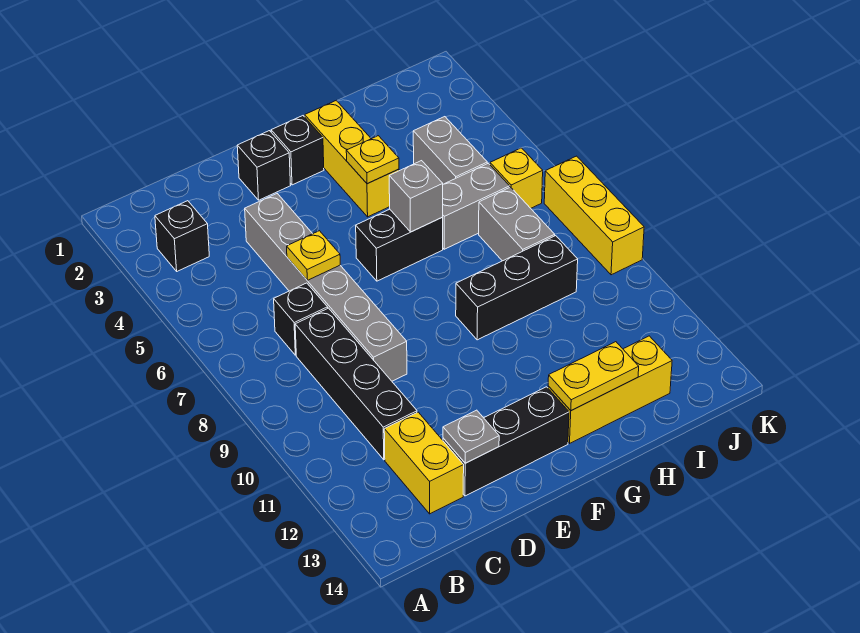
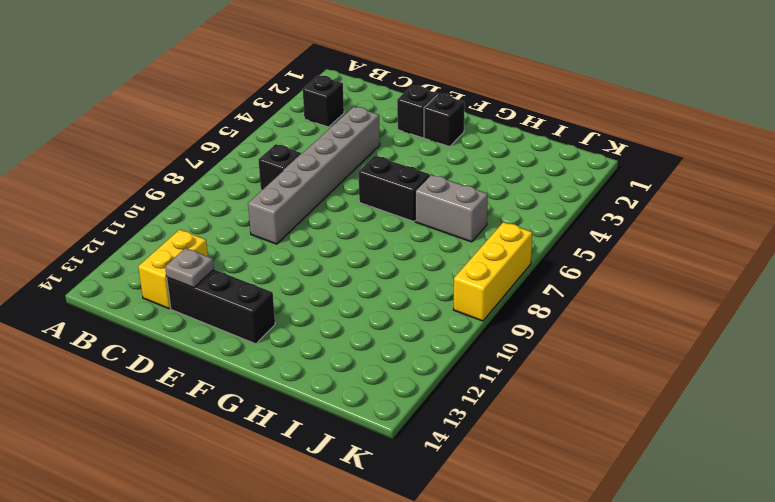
none -> black 1x4 brick [295,308,417,460]
none -> yellow 1x3 brick [305,100,399,217]
none -> black 1x3 brick [456,236,578,340]

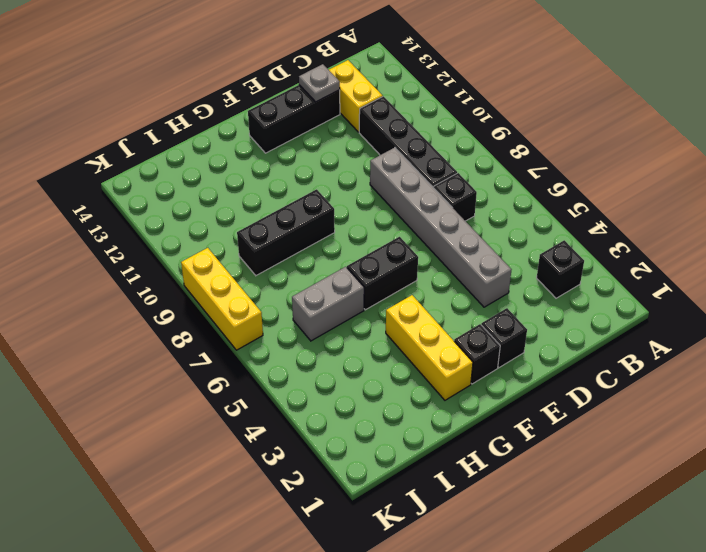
none -> yellow 1x3 brick [548,336,672,443]
none -> grey 1x2 brick [413,117,487,184]
none -> grey 1x2 brick [479,187,555,261]

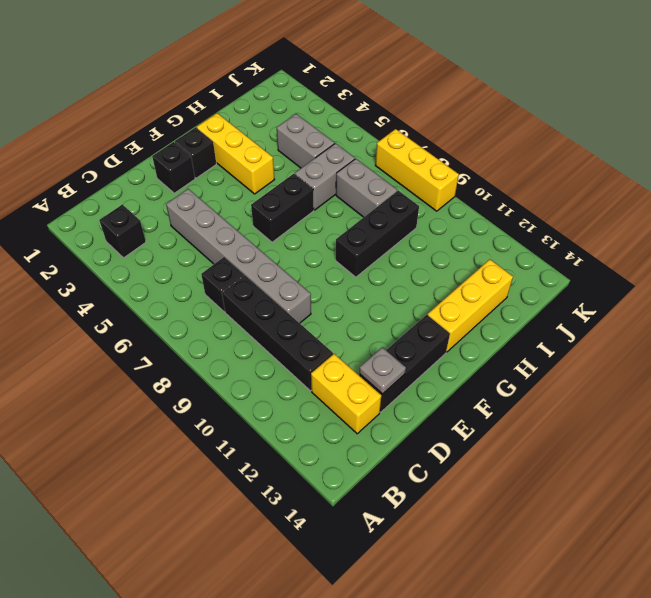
none -> yellow 1x1 brick [490,148,543,208]
none -> yellow 1x1 plate [287,231,340,280]
none -> yellow 1x1 plate [346,136,399,184]

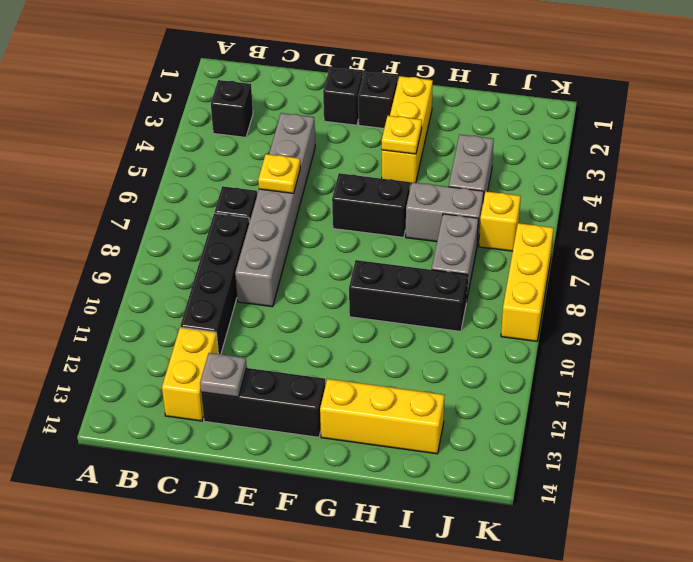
none -> grey 1x1 brick [389,161,443,232]
none -> yellow 1x2 plate [548,342,639,411]

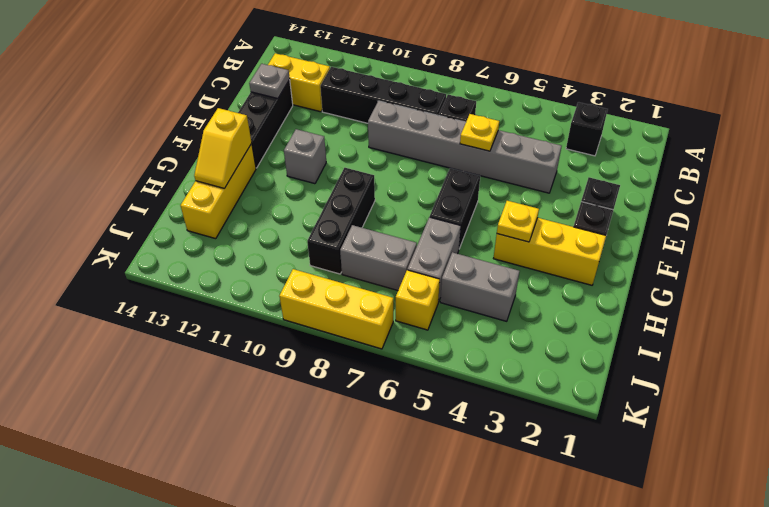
grey 1x1 brick [284,129,326,184] -> grey 1x1 brick moved to [389,161,443,232]
yellow 1x2 slope [194,108,252,188] -> yellow 1x2 plate [548,342,639,411]

